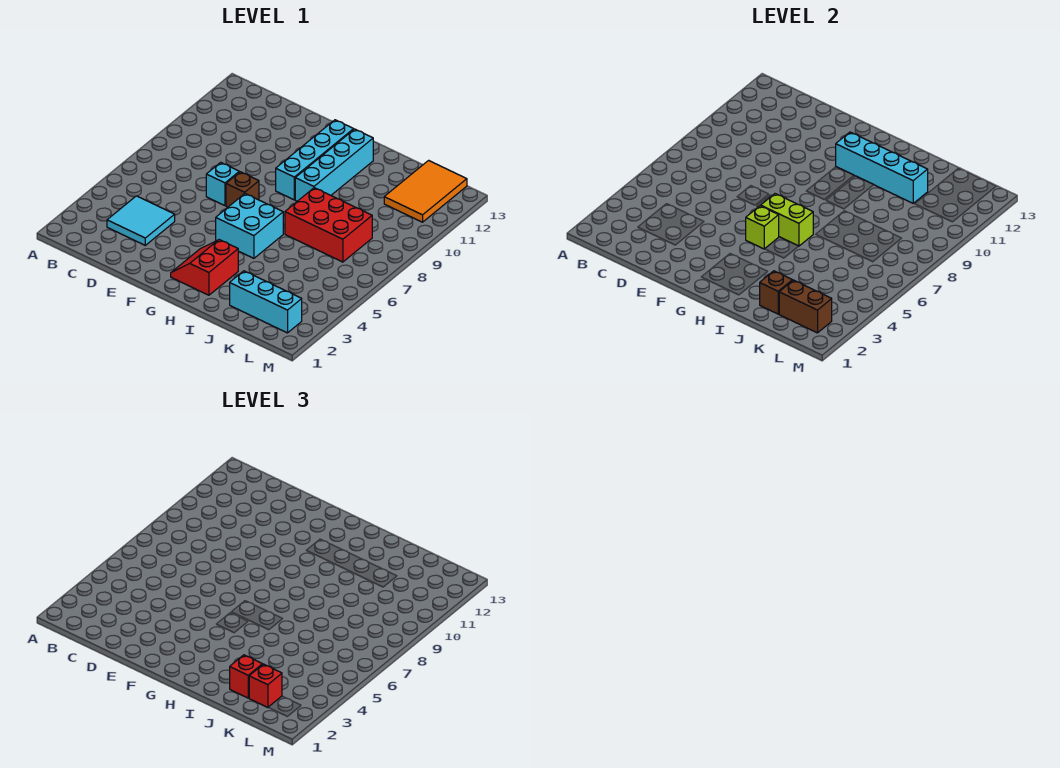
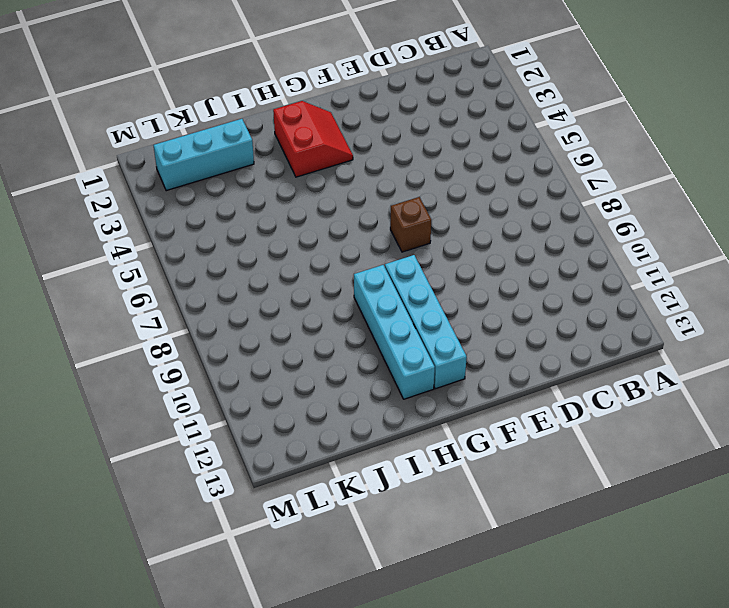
none -> cyan 2x2 tile [107,196,175,245]
none -> cyan 1x1 brick [206,162,239,206]
none -> cyan 2x2 brick [216,194,283,258]

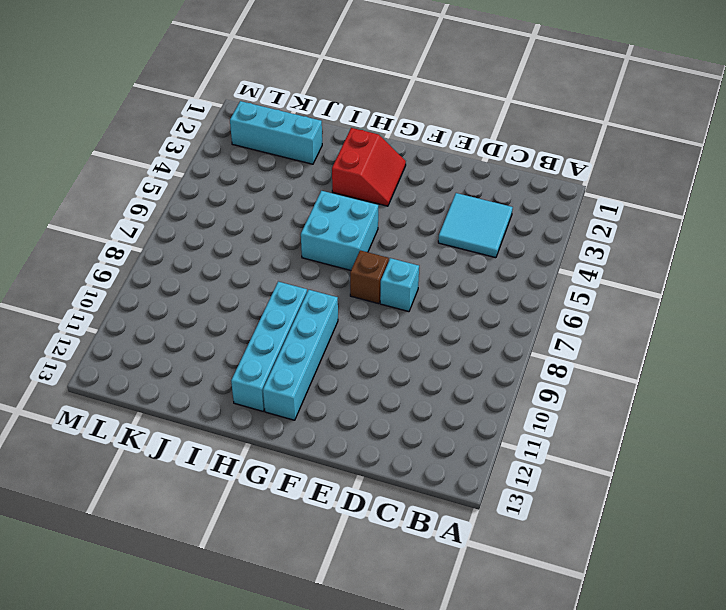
none -> red 2x3 brick [285,188,372,262]
none -> orange 2x3 tile [384,160,467,222]
none -> lime 1x1 brick [746,206,779,249]

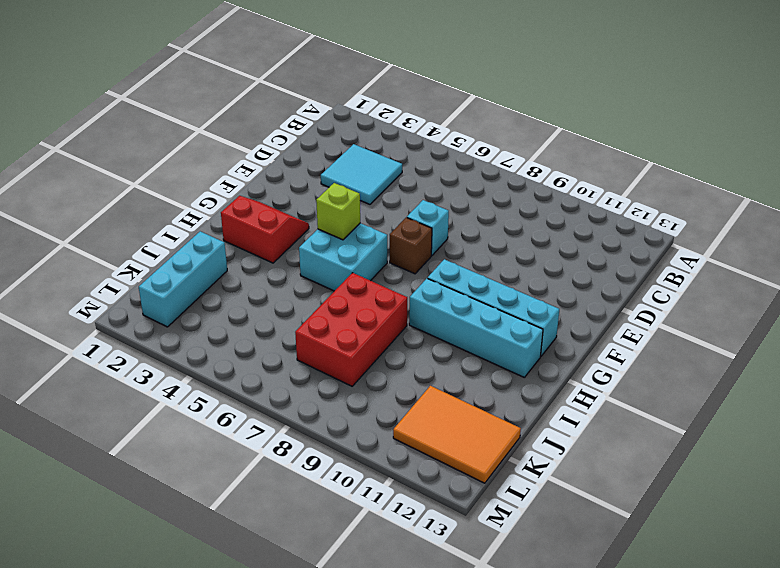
none -> lime 1x2 brick [761,194,813,246]
none -> cyan 1x4 brick [836,132,928,203]
none -> brown 1x1 brick [760,271,793,314]

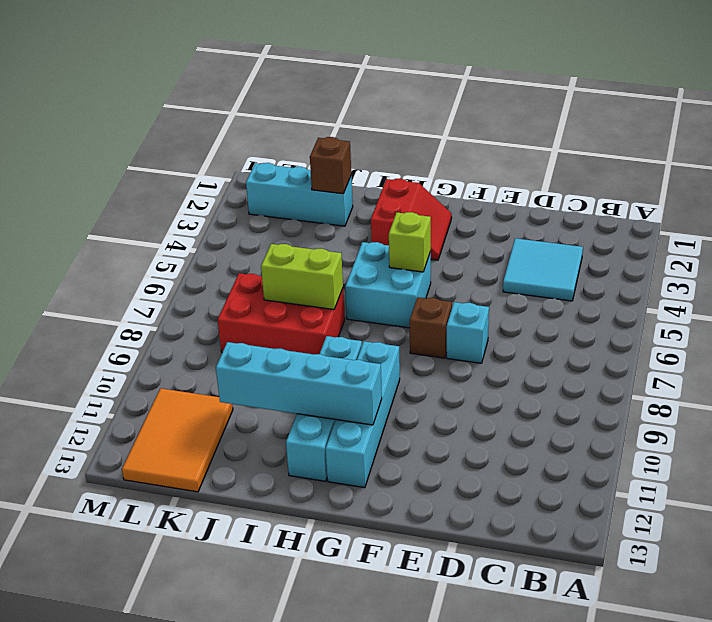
lime 1x2 brick [261,244,343,310] -> lime 1x2 brick moved to [761,194,813,246]
none -> brown 1x2 brick [779,280,832,333]
none -> red 1x1 brick [230,655,263,698]
none -> red 1x1 brick [249,664,282,707]

